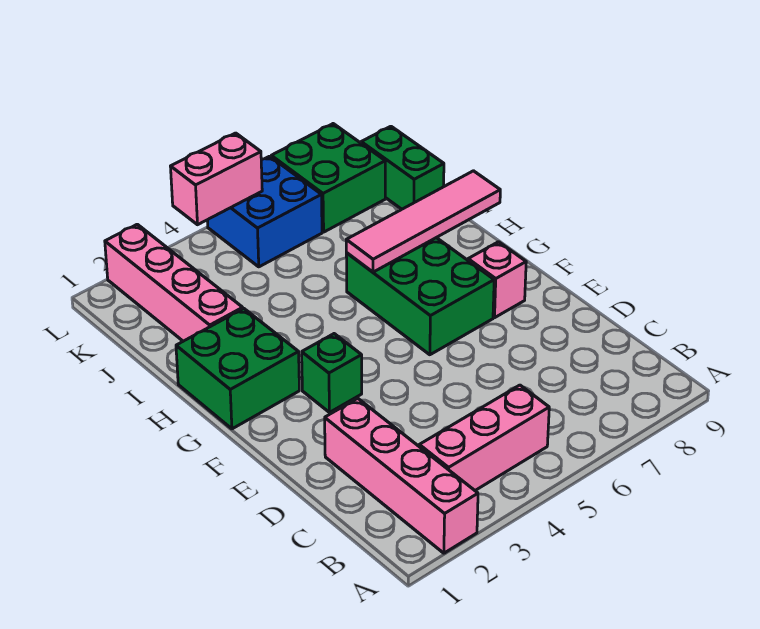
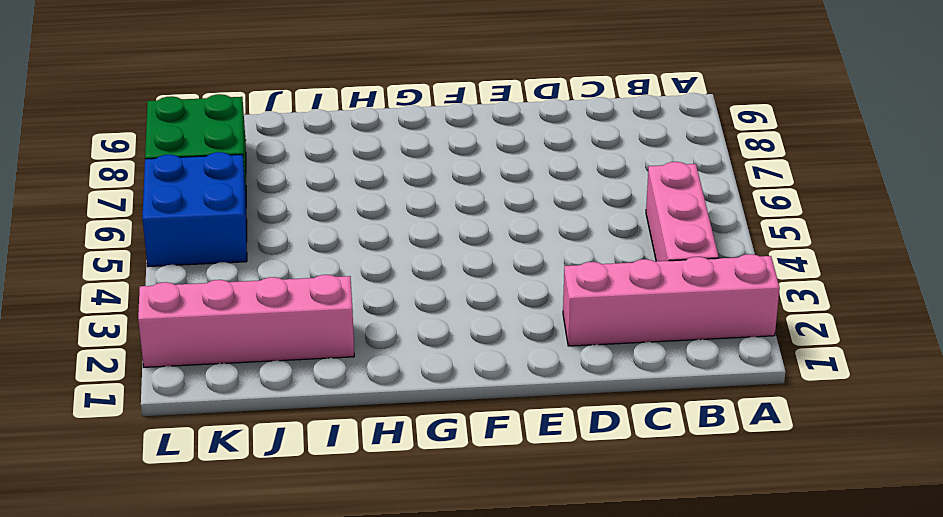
none -> green 1x1 brick [302,334,362,412]
none -> green 2x3 brick [346,238,494,355]
none -> pink 1x1 brick [468,242,526,318]

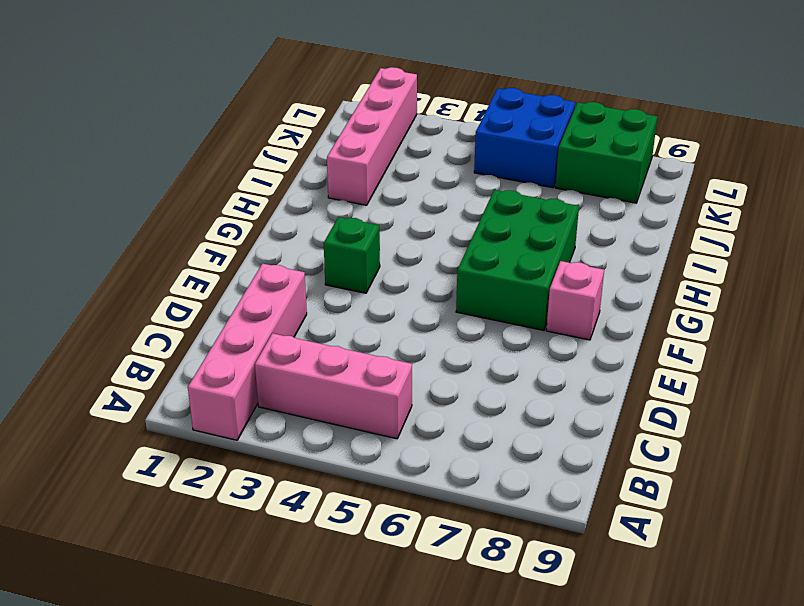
none -> green 2x2 brick [176,309,299,429]
none -> green 1x2 brick [361,126,444,209]
none -> pink 1x4 tile [346,171,500,272]

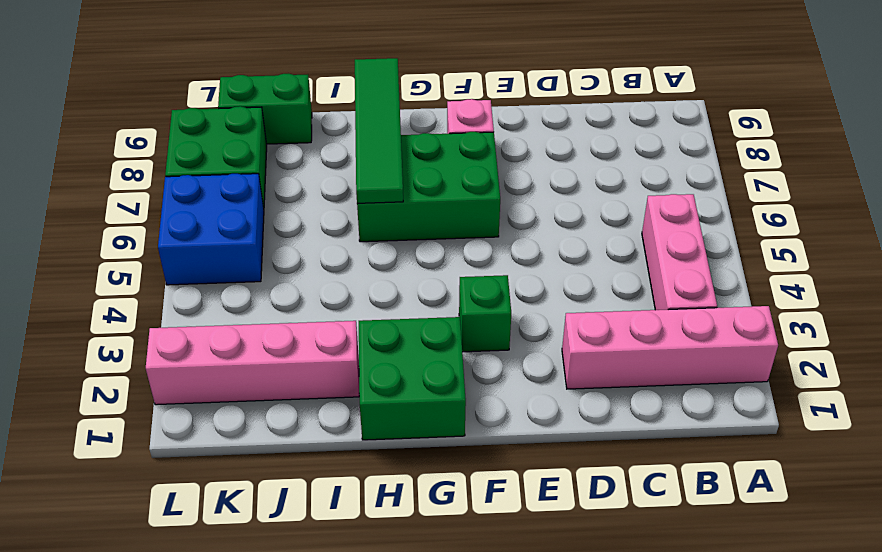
green 1x4 tile [355,58,403,203] -> pink 1x4 tile [346,171,500,272]
none -> pink 1x2 brick [170,133,262,225]

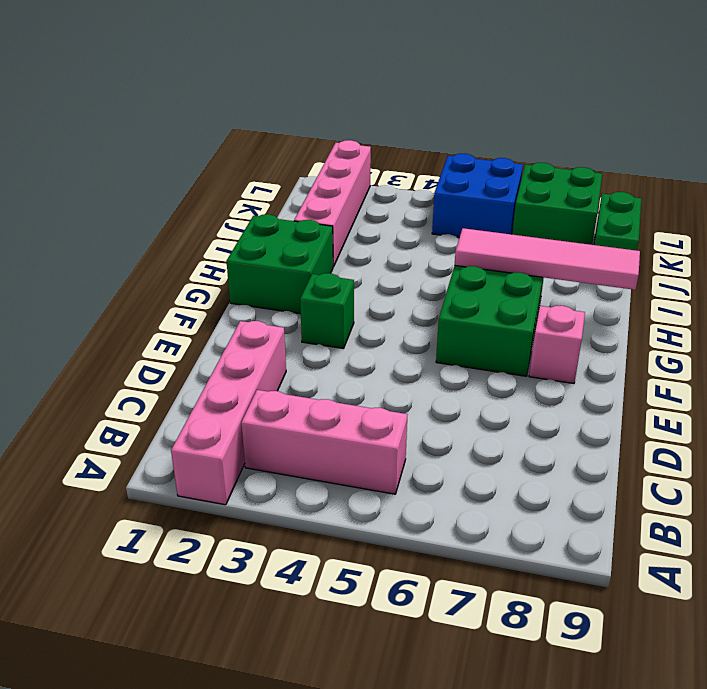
none -> pink 1x2 brick [170,133,262,225]

